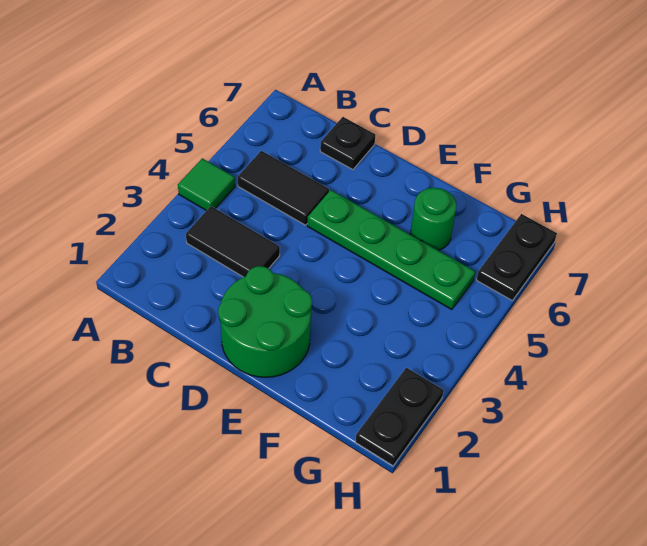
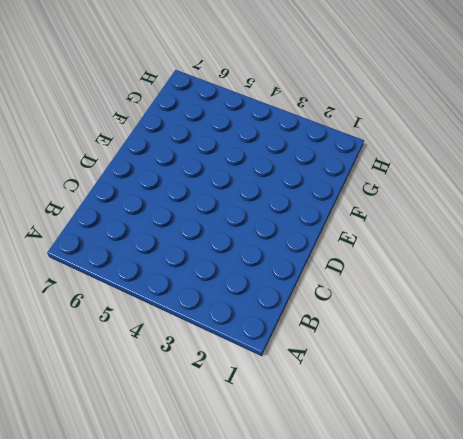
none -> green 1x1 tile [178,158,235,211]
none -> black 1x2 tile [186,206,280,277]

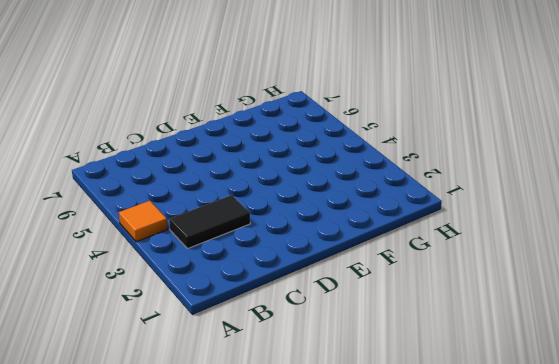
orange 1x1 tile [119,201,168,242] -> green 1x1 tile [178,158,235,211]
none -> black 1x2 tile [238,151,329,225]
none -> black 1x1 plate [320,117,375,170]

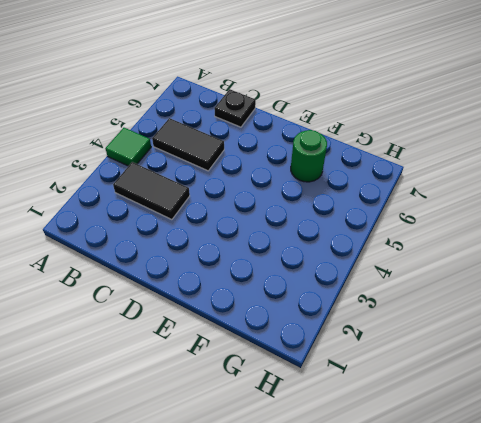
none -> green 2x2 round brick [218,266,312,377]
none -> green 1x4 plate [307,190,475,310]

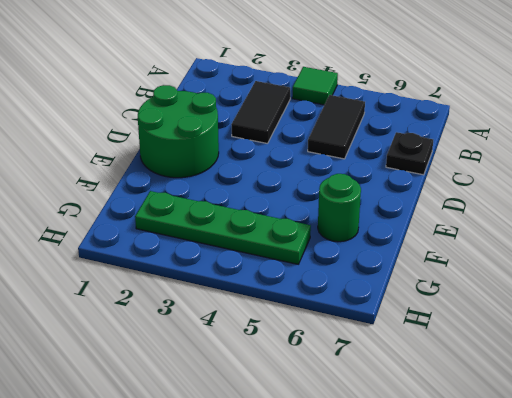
green 1x4 plate [135,191,311,264] -> green 1x4 plate turned to [307,190,475,310]
none -> black 1x2 plate [355,368,444,466]
none -> black 1x2 plate [477,214,557,301]

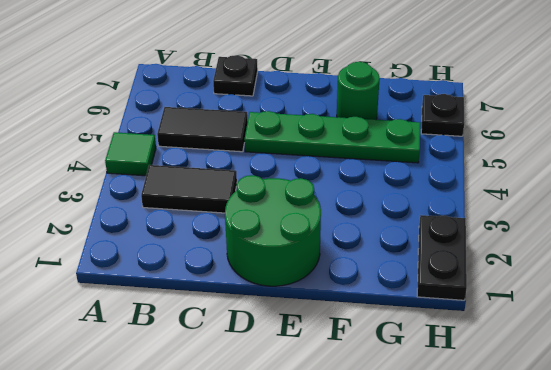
black 1x1 plate [421,94,464,136] -> black 1x2 plate [477,214,557,301]

